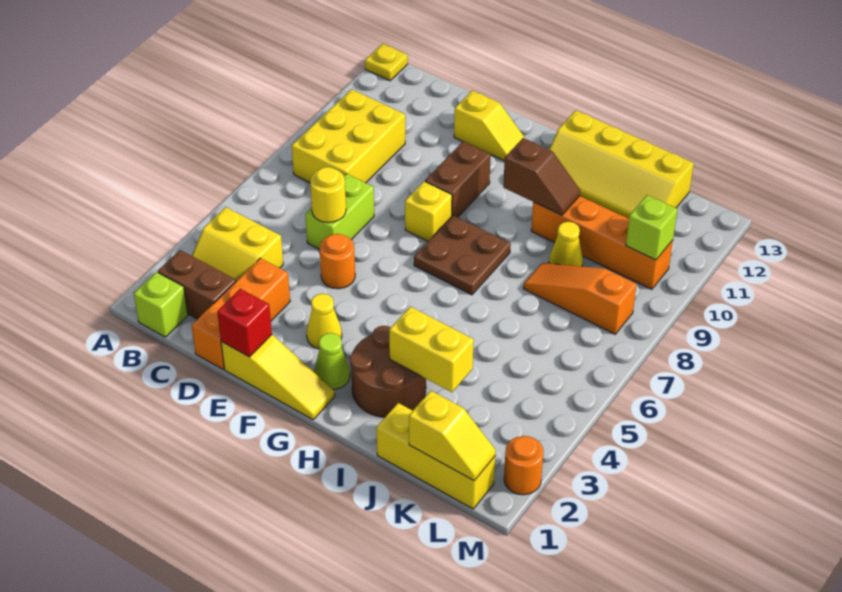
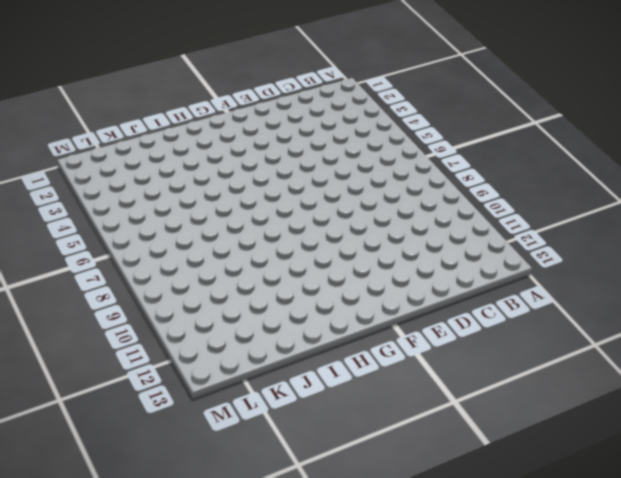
none -> yellow 1x1 plate [365,44,408,81]
none -> lime 1x1 brick [134,272,188,337]
none -> brown 1x2 brick [158,250,236,319]

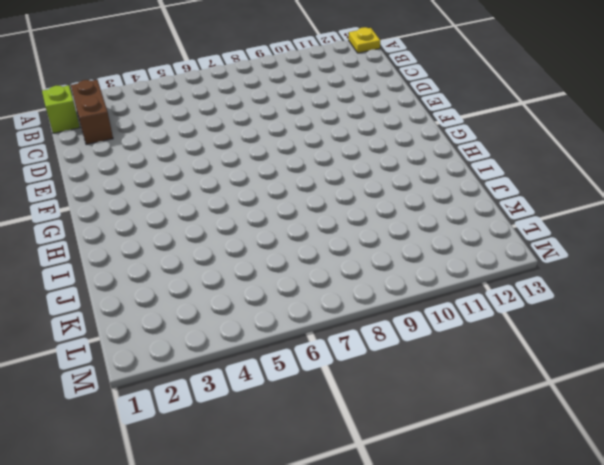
none -> yellow 2x2 slope [192,207,283,281]
none -> yellow 2x3 brick [292,89,405,183]
none -> orange 1x3 brick [192,258,290,369]

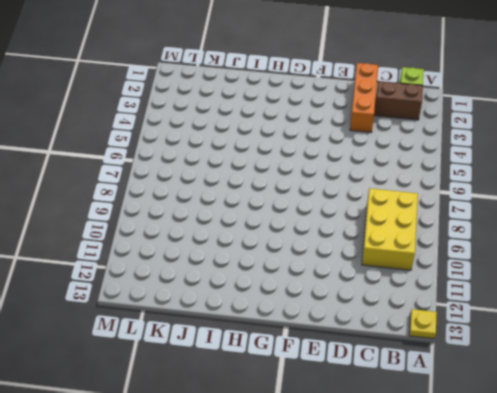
none -> yellow 2x2 slope [192,207,283,281]
none -> lime 1x2 brick [305,174,374,249]
none -> yellow 1x3 slope [221,335,335,419]

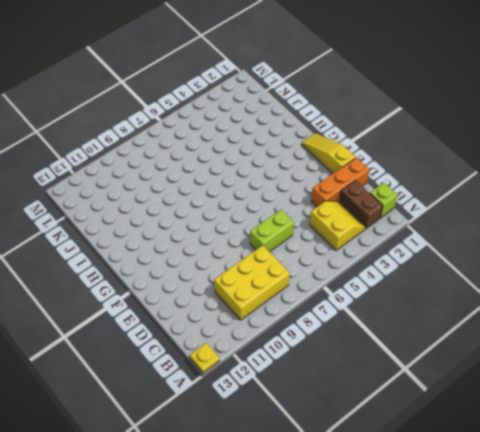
none -> orange 1x1 round brick [319,234,355,289]
none -> yellow 1x2 slope [454,90,526,161]
none -> yellow 1x1 cone [307,294,342,349]

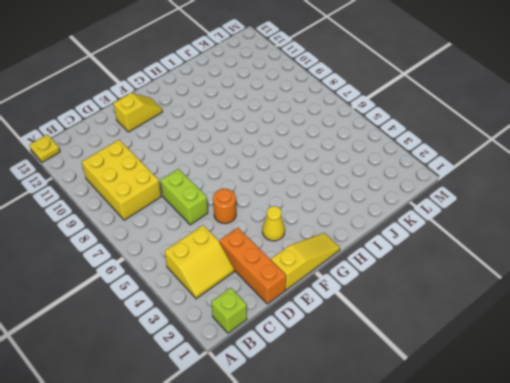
none -> brown 1x2 brick [158,250,236,319]
none -> yellow 1x1 brick [405,181,452,241]
none -> brown 1x2 brick [425,141,491,217]

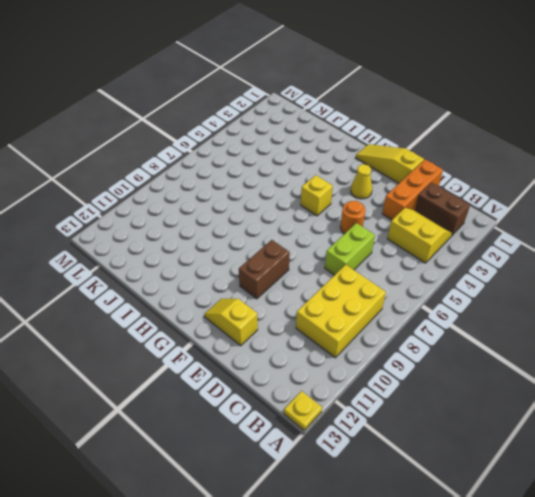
yellow 1x1 brick [301,175,333,216] -> yellow 1x1 brick moved to [405,181,452,241]
none -> lime 1x1 brick [134,272,188,337]
none -> lime 1x1 cone [314,333,350,390]
none -> brown 2x2 plate [414,215,511,295]

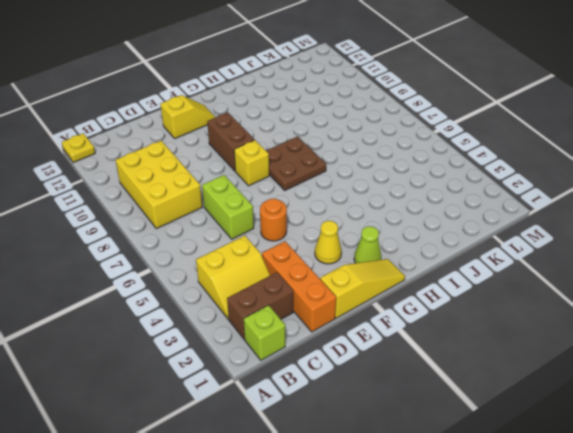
none -> brown 2x2 round brick [350,326,426,418]
none -> yellow 2x4 slope [549,110,694,219]
none -> orange 1x4 brick [531,196,673,289]

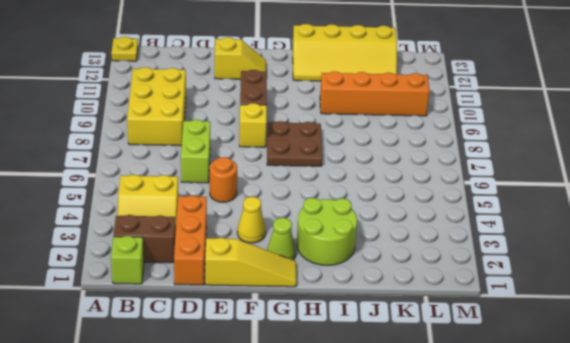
lime 2x2 round brick [297,198,357,265] -> brown 2x2 round brick [350,326,426,418]
none -> yellow 1x3 brick [376,403,495,509]
none -> orange 1x3 slope [523,263,637,334]
none -> yellow 1x1 cone [549,222,583,266]

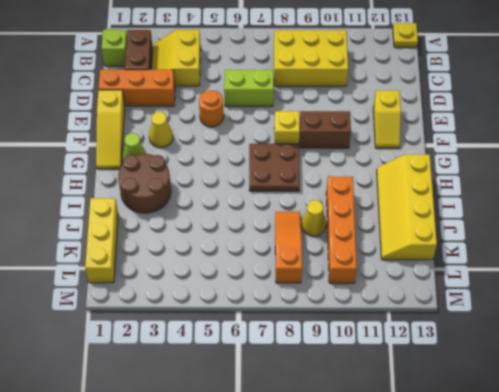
none -> orange 1x1 round brick [504,436,544,495]
none -> yellow 1x1 round brick [310,167,346,223]
none -> red 1x1 brick [217,289,272,357]

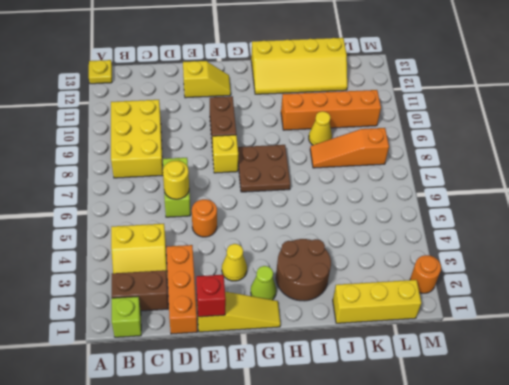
none -> brown 1x2 slope [503,138,580,215]
none -> yellow 1x2 brick [389,307,474,392]
none -> yellow 1x2 slope [409,391,496,481]

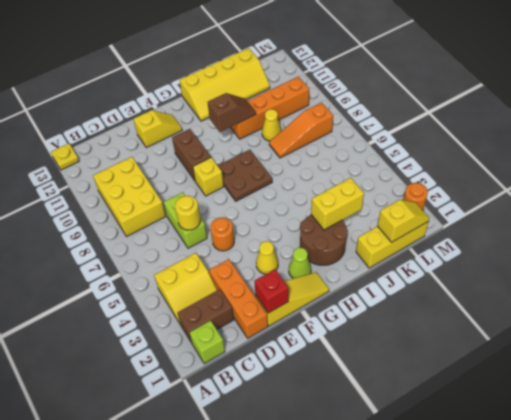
none -> lime 1x1 brick [626,195,678,260]

